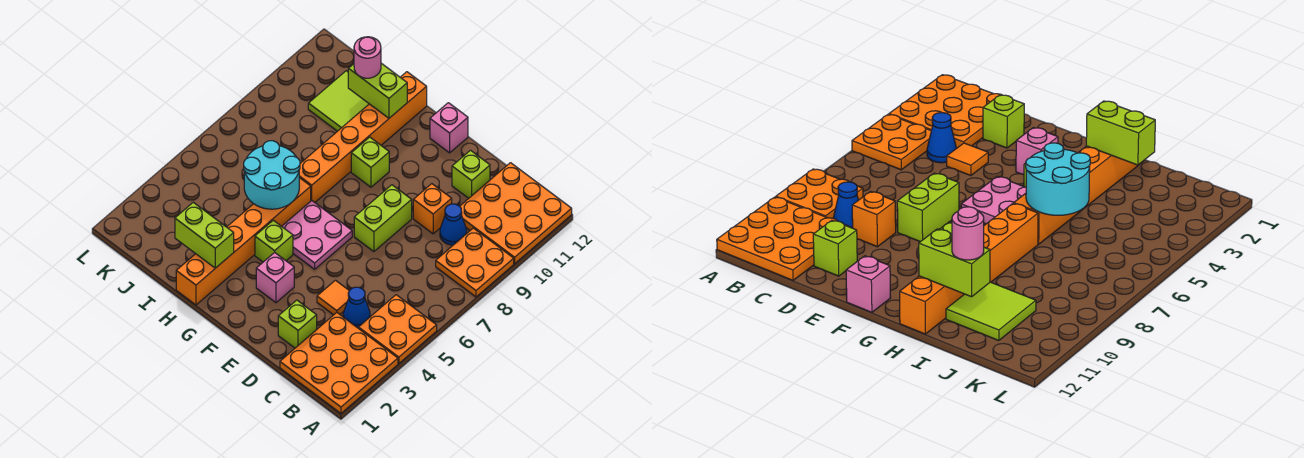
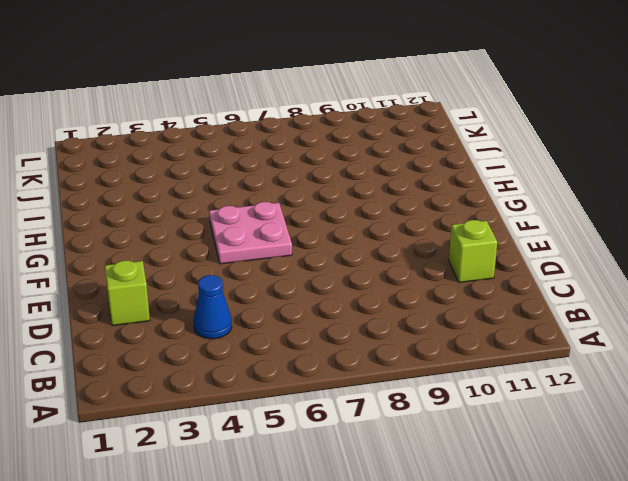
none -> orange 3x3 plate [280,313,398,413]
none -> orange 2x2 plate [358,295,437,364]
none -> orange 2x2 plate [436,228,514,297]

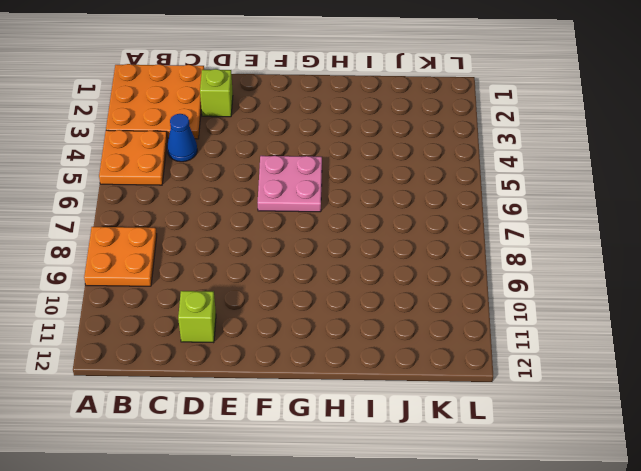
none -> orange 3x3 plate [460,163,572,264]
none -> blue 1x1 cone [440,204,467,245]
none -> orange 1x1 tile [317,280,350,315]

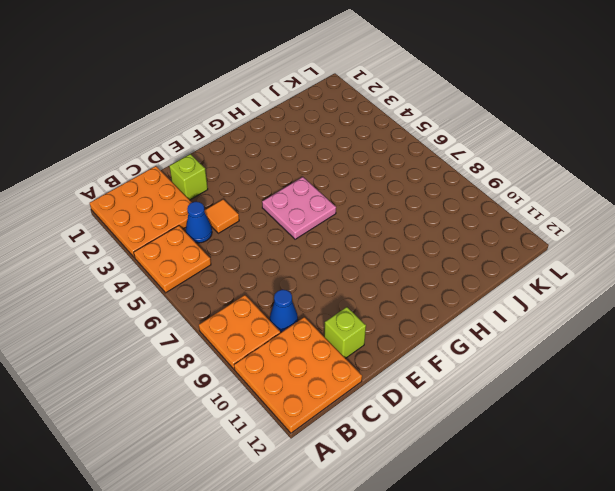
none -> orange 1x1 brick [413,184,452,234]
none -> lime 1x2 brick [354,185,412,252]
none -> pink 1x1 brick [256,252,294,303]

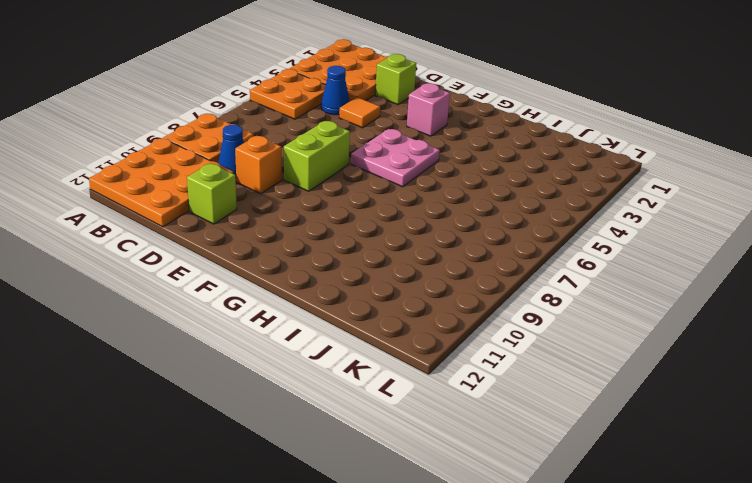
none -> pink 1x1 brick [430,103,468,153]
none -> lime 1x1 brick [255,220,293,262]
none -> lime 1x1 brick [351,137,389,187]

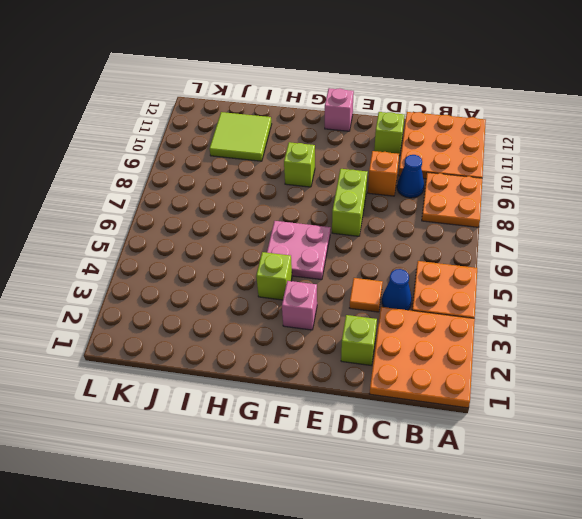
none -> orange 1x6 brick [176,178,311,305]
none -> orange 1x6 brick [299,72,427,202]
none -> lime 1x2 brick [175,202,234,268]

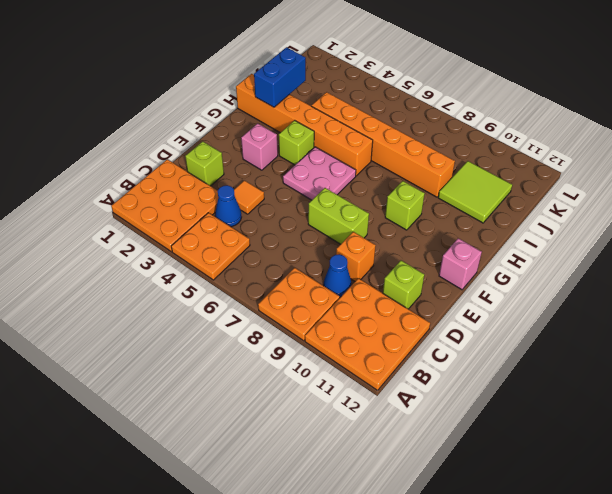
blue 1x2 brick [254,47,306,107] -> lime 1x2 brick [175,202,234,268]
orange 1x6 brick [312,92,455,197] -> orange 1x6 brick moved to [299,72,427,202]
none -> cyan 2x2 round brick [244,141,300,209]
none -> lime 1x2 brick [348,63,407,118]
none -> pink 1x1 round brick [354,37,381,78]

